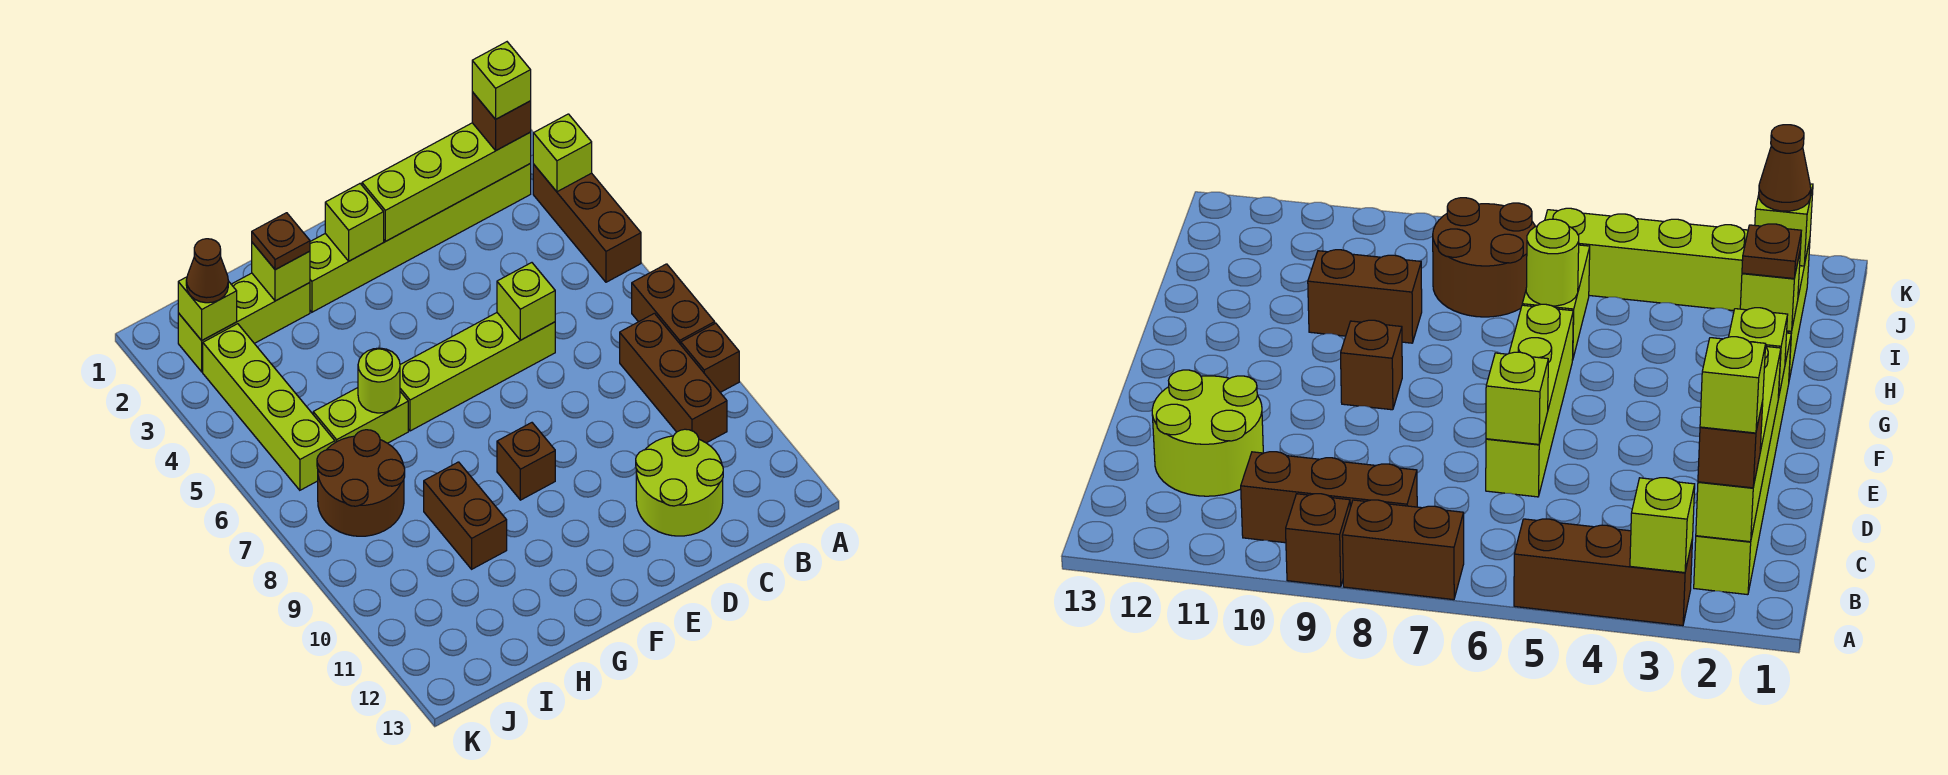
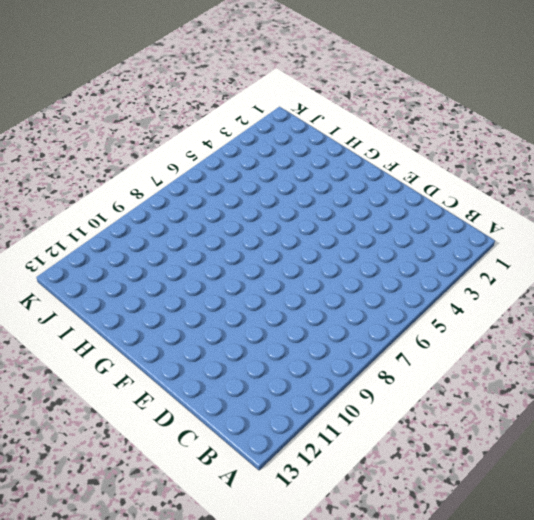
none -> brown 1x3 brick [533,164,641,282]
none -> brown 1x2 brick [632,264,715,345]
none -> brown 1x1 brick [681,323,739,392]

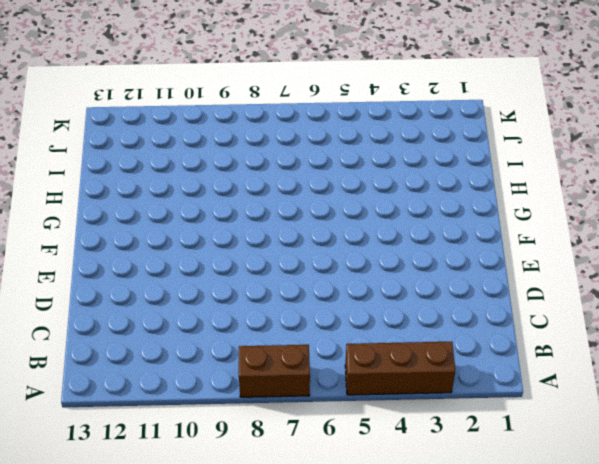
none -> brown 1x1 brick [681,323,739,392]
none -> lime 1x6 brick [310,164,531,312]
none -> brown 1x3 brick [620,313,727,443]

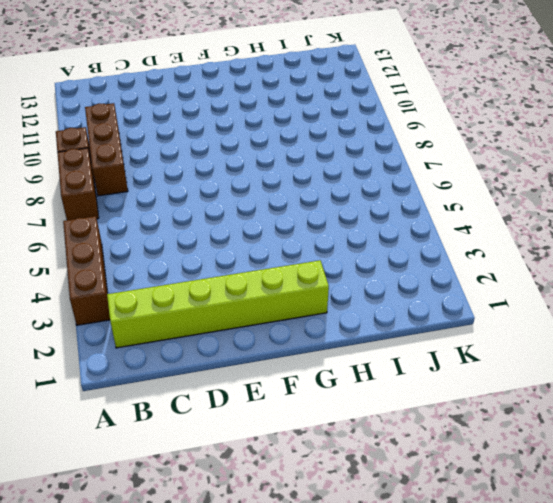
none -> lime 2x2 round brick [636,429,723,536]
none -> lime 1x4 brick [400,313,555,431]
none -> brown 1x1 brick [497,423,555,500]

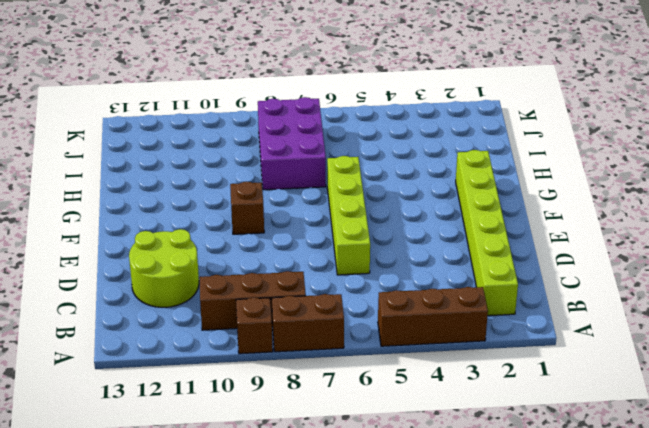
purple 2x3 brick [258,97,326,190] -> brown 2x2 round brick [317,430,405,536]
none -> lime 1x3 brick [178,273,310,372]
none -> lime 1x2 brick [313,388,408,443]
none -> brown 1x2 brick [424,462,507,569]

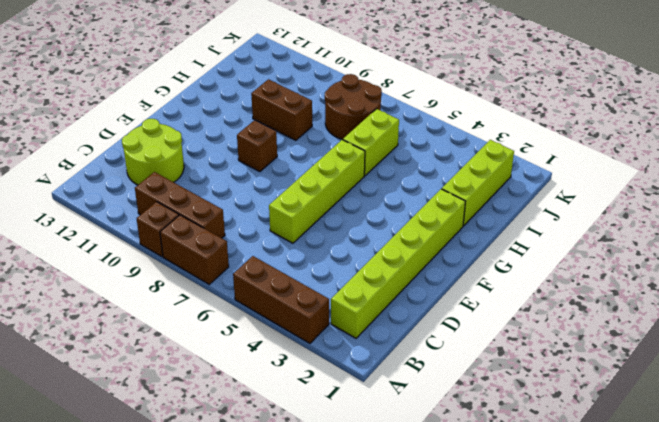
none -> lime 1x4 brick [203,324,335,490]
none -> lime 1x1 brick [533,114,592,192]
none -> lime 1x4 brick [362,123,531,241]

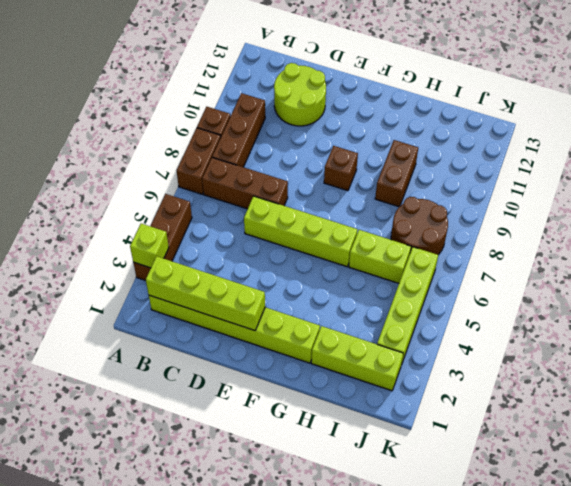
brown 1x3 brick [202,158,288,209] -> none
none -> lime 1x1 brick [497,263,555,340]
none -> lime 1x1 brick [325,184,384,261]
none -> lime 1x1 brick [252,243,310,301]

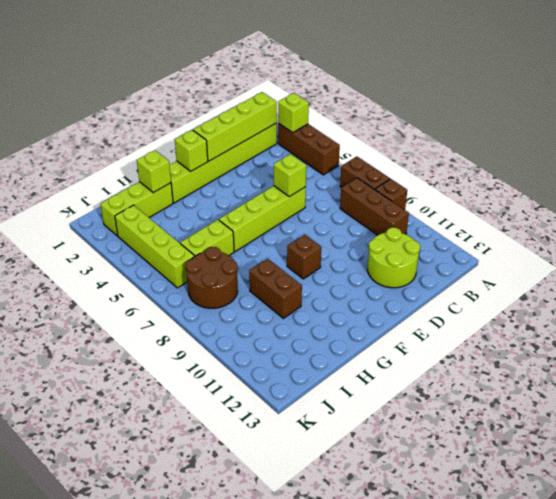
none -> lime 1x1 round brick [358,348,400,413]
none -> lime 1x1 brick [178,277,237,340]
none -> brown 1x1 brick [472,92,531,150]

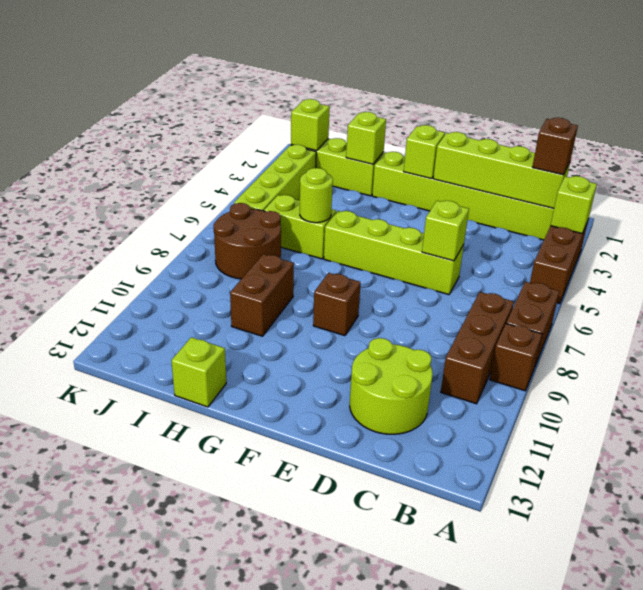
lime 1x1 brick [171,337,226,407] -> lime 1x1 brick moved to [472,42,531,119]
none -> brown 1x1 plate [252,213,310,270]
none -> brown 1x1 cone [186,239,228,303]

